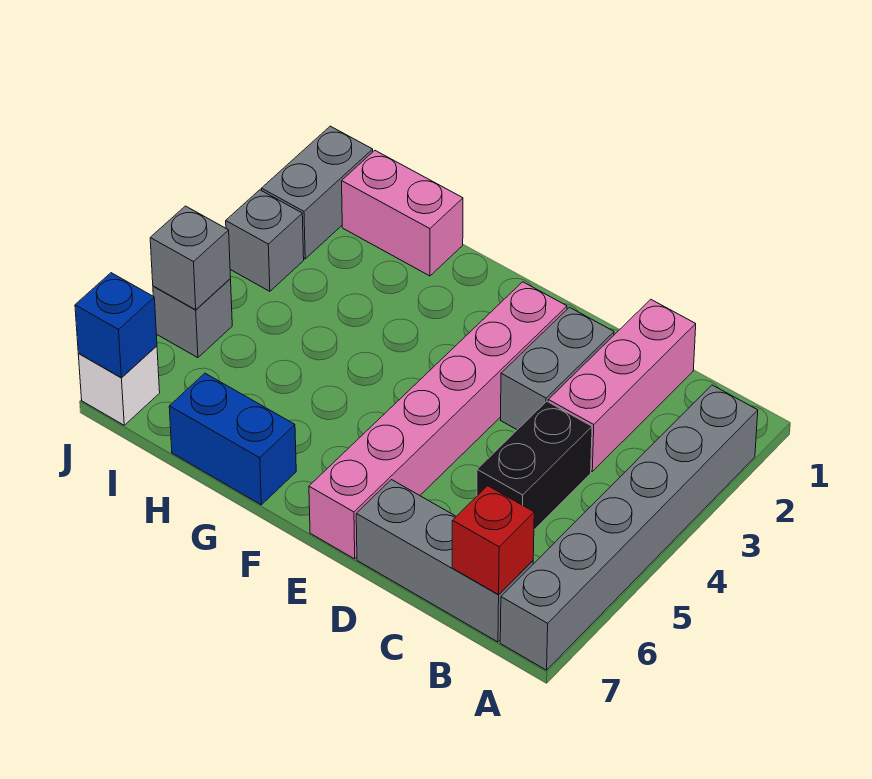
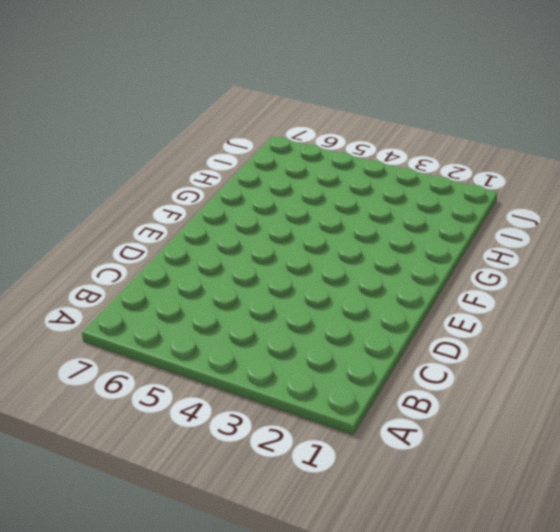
none -> grey 1x6 brick [500,385,758,670]
none -> grey 1x3 brick [356,480,533,642]
none -> pink 1x3 brick [548,299,696,471]

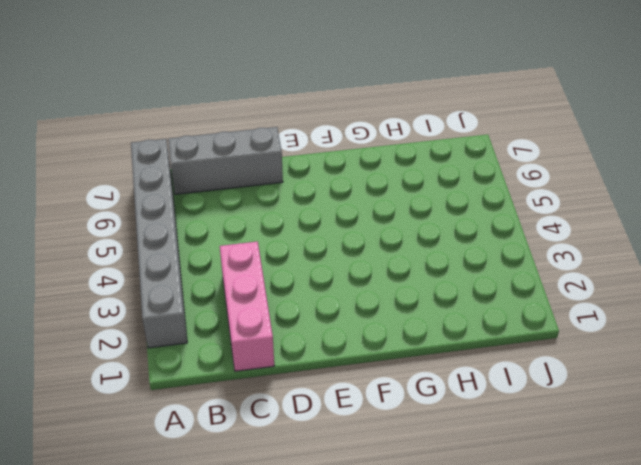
none -> black 1x2 brick [477,401,592,530]
none -> grey 1x2 brick [501,307,614,430]
none -> pink 1x6 brick [309,282,567,559]

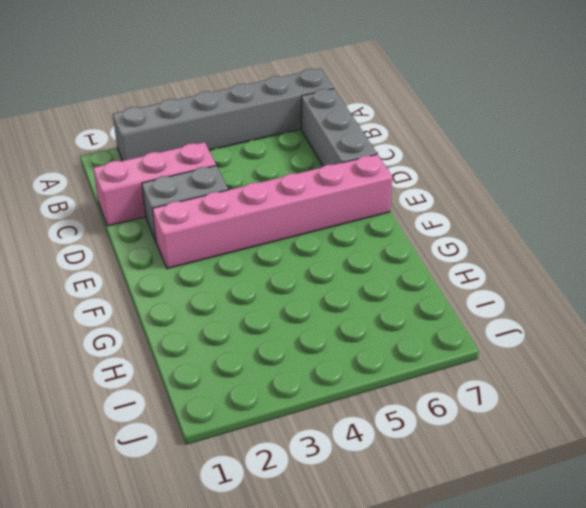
none -> black 1x2 brick [477,401,592,530]
none -> blue 1x2 brick [169,373,296,505]
none -> pink 1x2 brick [342,151,463,276]

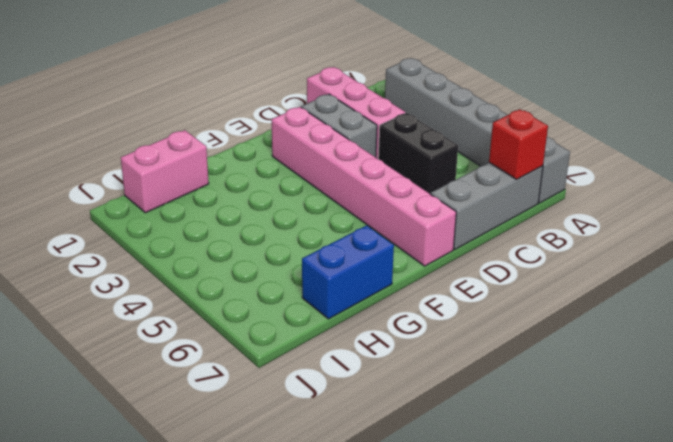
none -> grey 1x2 brick [261,126,373,259]
none -> grey 1x1 brick [226,190,304,291]
none -> grey 1x1 brick [153,279,232,358]

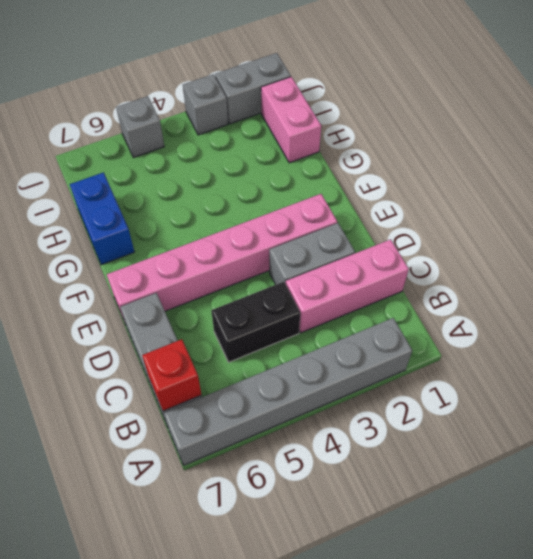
none -> white 1x1 brick [78,346,160,425]
none -> grey 1x1 brick [150,206,231,310]
none -> blue 1x1 brick [75,273,157,377]

